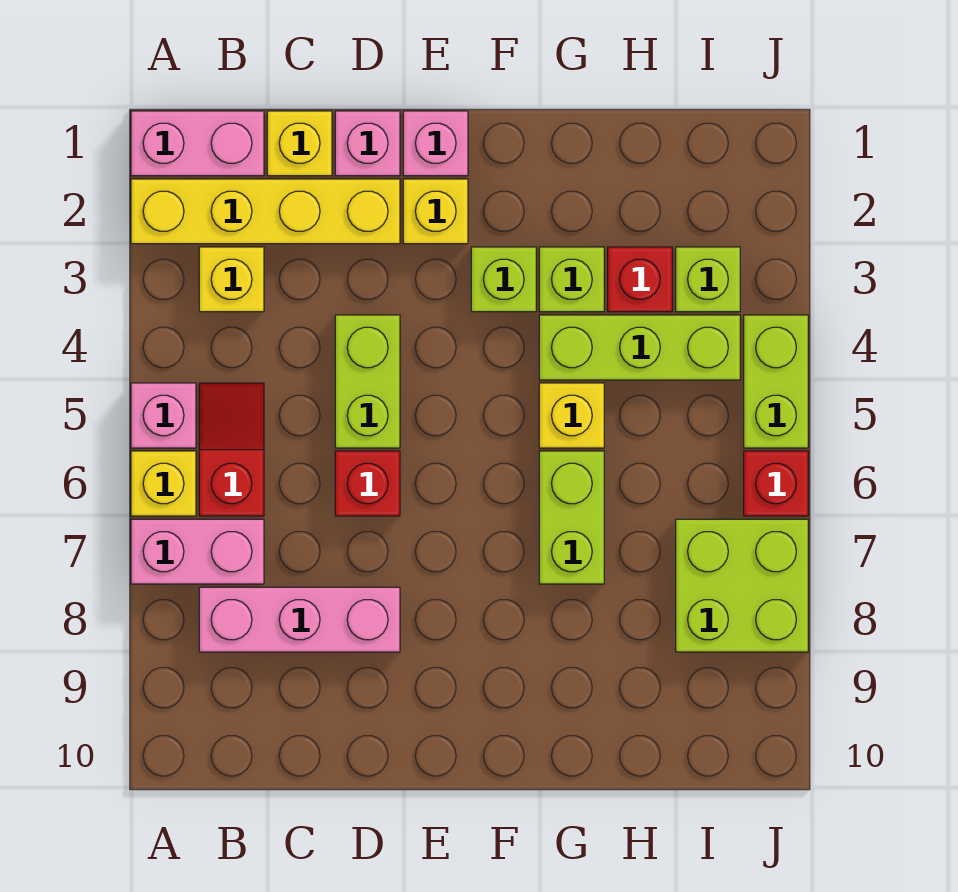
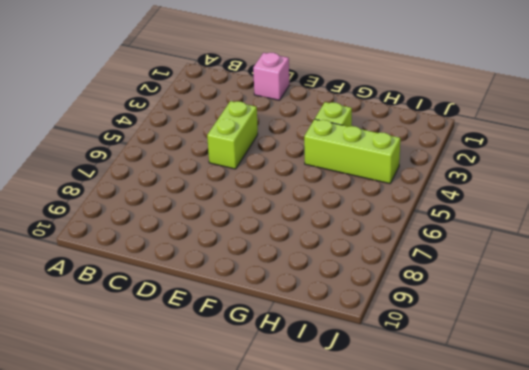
none -> pink 1x2 brick [131,111,264,176]
none -> yellow 1x4 brick [131,179,400,244]
none -> pink 1x1 brick [131,383,196,448]

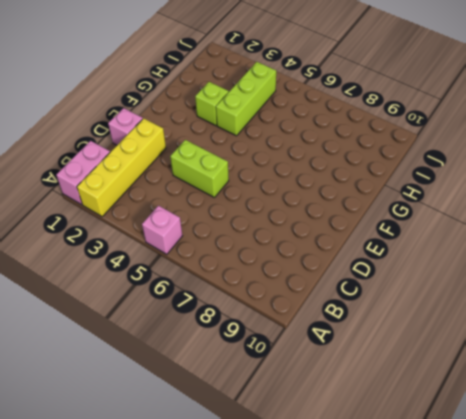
none -> yellow 1x1 brick [131,451,196,516]
none -> pink 1x2 brick [131,519,264,584]
none -> yellow 1x1 brick [199,247,264,312]

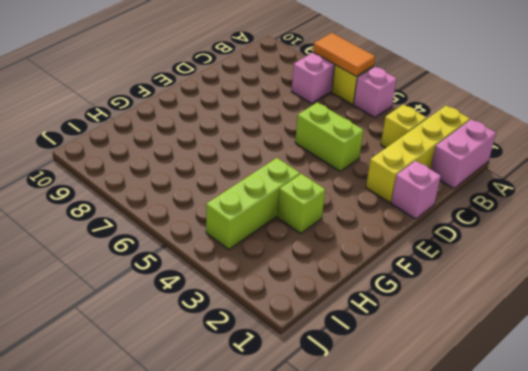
orange 1x2 tile [313,33,375,76] -> none
none -> red 1x2 slope [199,383,264,516]
none -> pink 1x3 brick [199,587,400,652]
none -> yellow 1x1 brick [267,111,332,176]

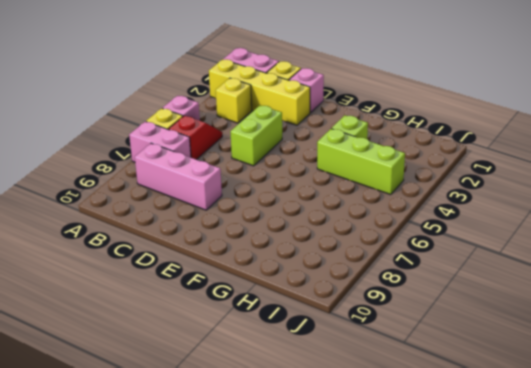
none -> red 1x1 brick [335,451,400,516]
none -> pink 1x1 brick [403,111,468,176]
none -> yellow 1x1 brick [403,179,468,244]

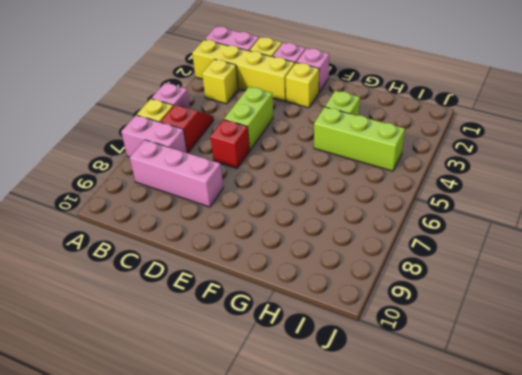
none -> lime 1x1 brick [471,247,536,312]
none -> yellow 1x1 brick [539,383,604,448]
none -> lime 1x2 brick [539,451,604,584]

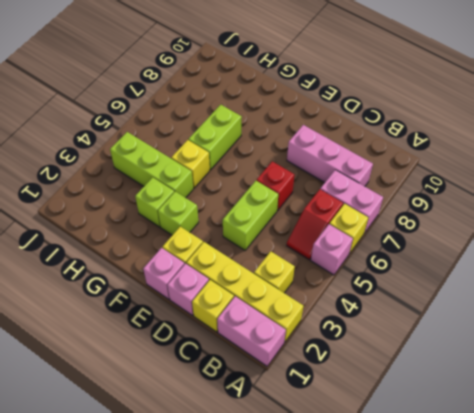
none -> red 1x1 brick [608,247,672,312]
none -> lime 1x1 brick [676,247,740,312]
none -> lime 2x2 brick [676,519,808,652]

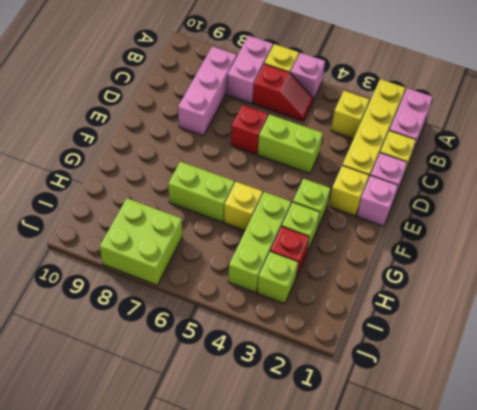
none -> lime 1x2 brick [744,315,808,448]
none -> red 1x1 brick [744,451,808,516]

